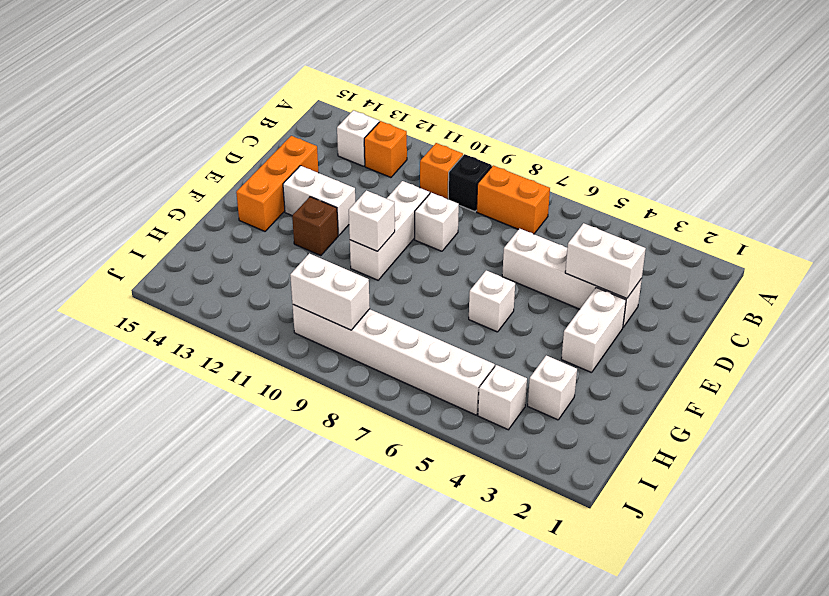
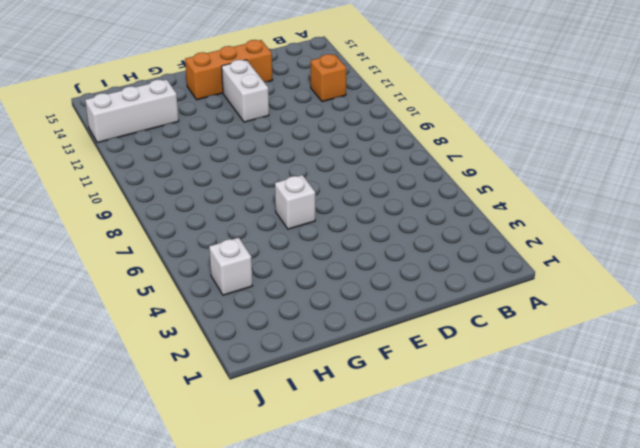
white 1x3 brick [85,79,179,143] -> white 1x3 brick moved to [350,181,430,280]
none -> orange 1x2 brick [477,165,550,234]
none -> black 1x1 brick [448,154,492,212]
none -> orange 1x1 brick [420,143,463,199]

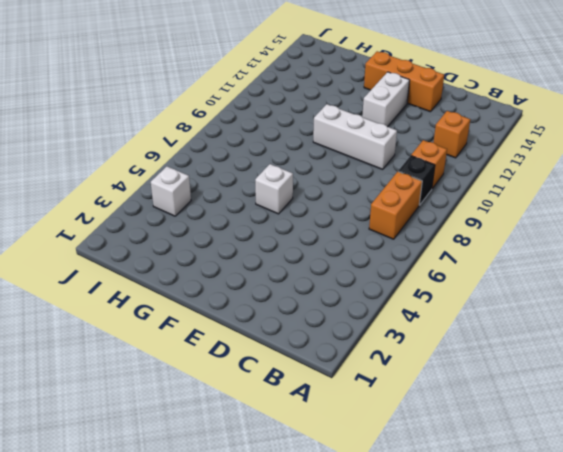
none -> white 1x1 brick [337,110,379,166]
none -> white 1x4 brick [502,228,642,327]
none -> white 1x1 brick [415,193,459,251]

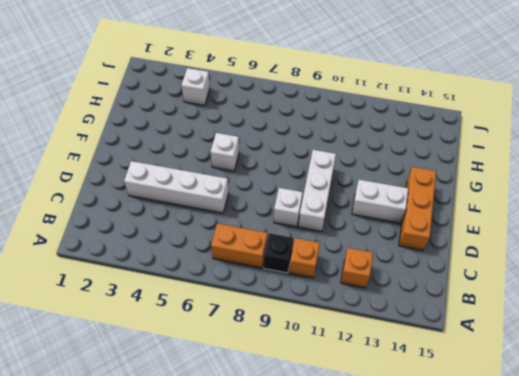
none -> white 1x1 brick [337,110,379,166]
none -> white 1x2 brick [561,288,626,373]
none -> brown 1x1 brick [292,197,338,256]

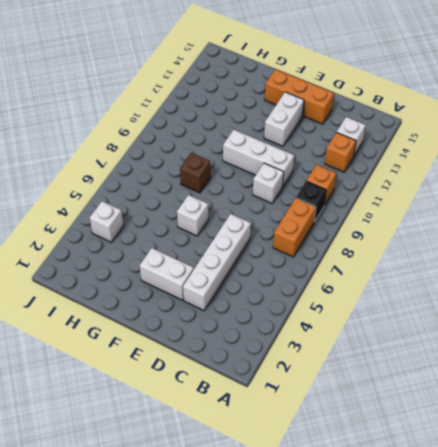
brown 1x1 brick [180,153,211,193] -> brown 1x1 brick moved to [292,197,338,256]
none -> white 1x1 brick [528,355,577,420]
none -> white 1x6 brick [293,305,495,415]
none -> white 1x2 brick [565,223,646,298]

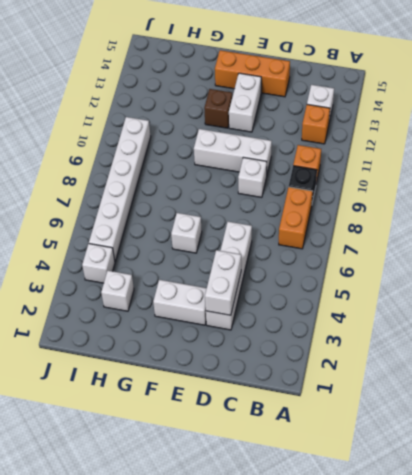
none -> white 1x1 brick [349,190,395,251]
none -> white 1x2 brick [290,253,370,330]

